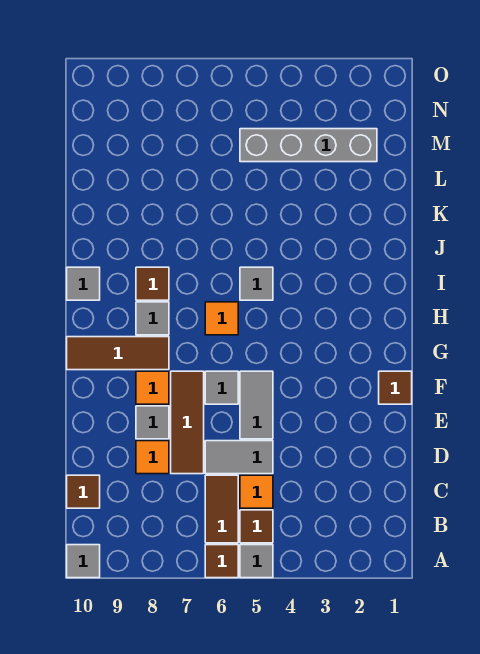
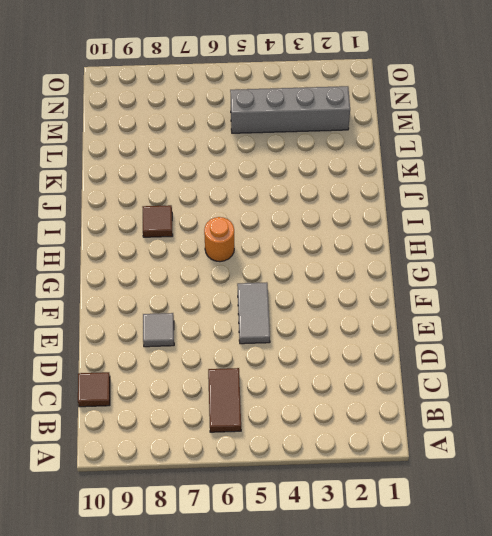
orange 1x1 round brick [204,217,234,262] -> orange 1x1 tile [205,302,238,335]
none -> grey 1x1 tile [240,545,273,578]
none -> brown 1x1 tile [205,545,238,578]
none -> grey 1x1 tile [67,545,100,578]

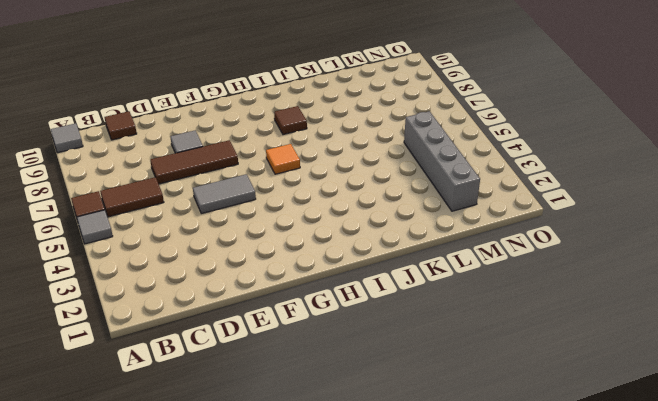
none -> brown 1x1 tile [240,510,273,543]
none -> orange 1x1 tile [240,475,273,508]
none -> grey 1x2 tile [205,441,273,474]

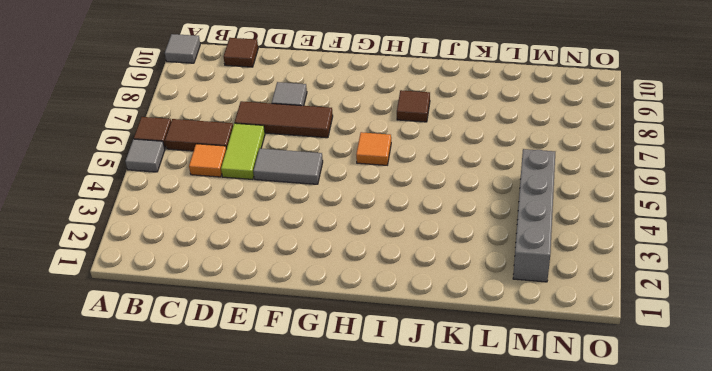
lime 1x2 tile [221,123,265,179] -> grey 1x2 tile [205,441,273,474]
none -> brown 1x1 tile [240,510,273,543]
none -> orange 1x1 tile [136,441,169,474]
none -> brown 1x1 tile [379,371,412,404]

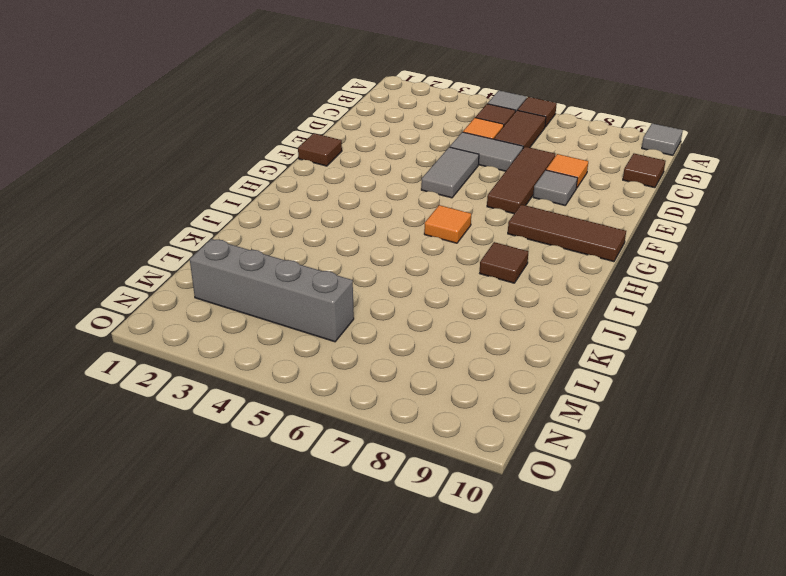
none -> grey 1x1 tile [205,371,238,404]
none -> orange 1x1 tile [136,371,169,404]
none -> grey 1x1 tile [136,302,169,335]

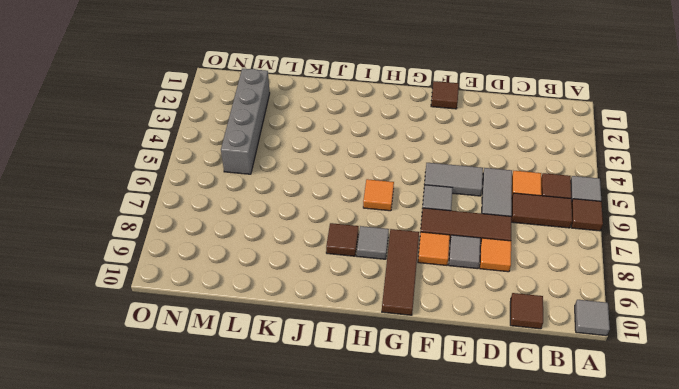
none -> grey 1x1 tile [240,267,273,300]
none -> grey 1x1 tile [67,267,100,300]

